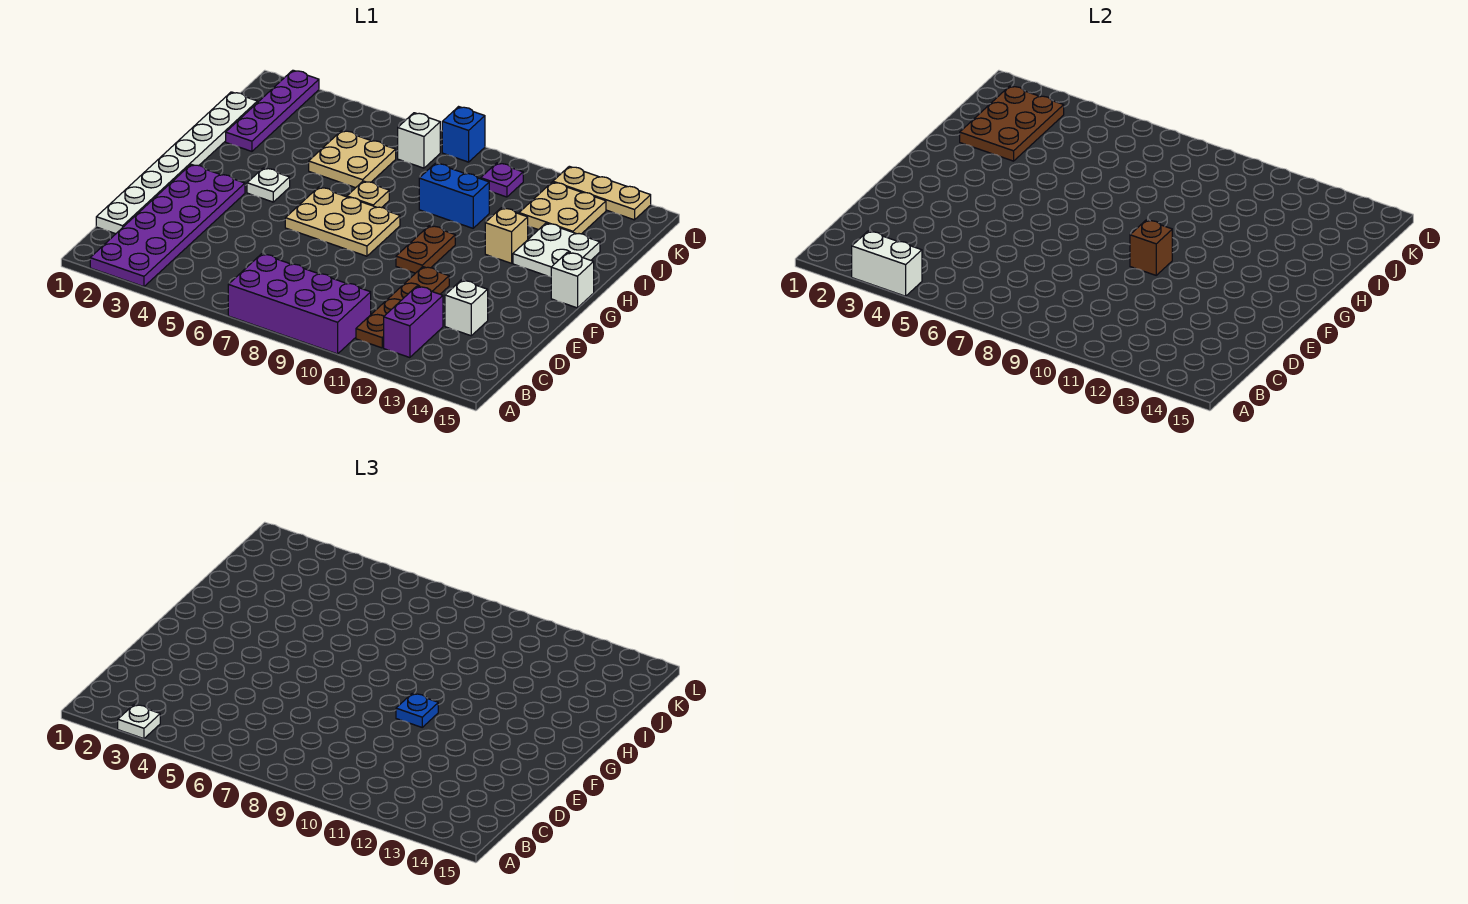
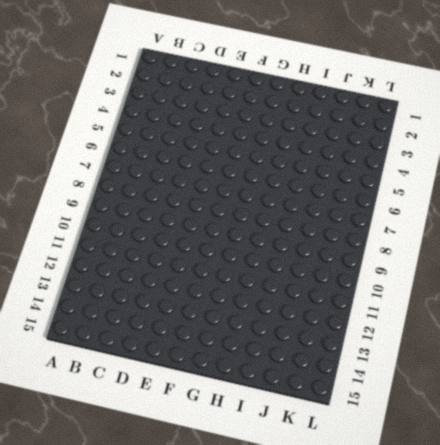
none -> purple 2x6 plate [90,164,245,287]
none -> purple 2x4 brick [228,254,371,354]
none -> brown 1x4 plate [356,267,449,348]

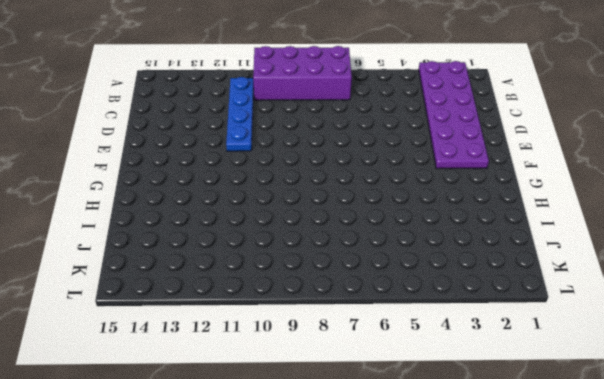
blue 1x4 plate [226,77,254,151] -> brown 1x4 plate [356,267,449,348]
none -> purple 1x2 brick [384,286,443,358]
none -> white 1x8 plate [96,92,257,234]
none -> white 1x1 brick [445,280,488,336]

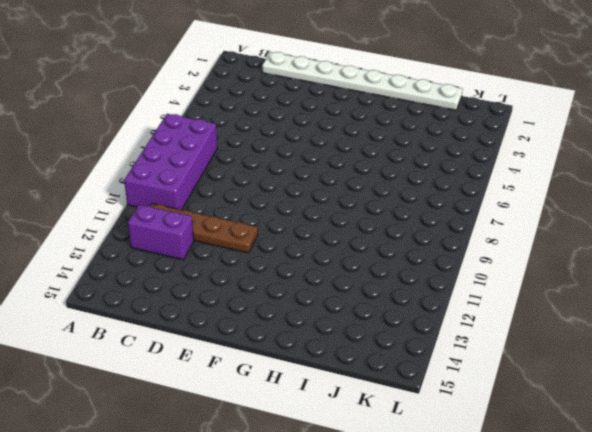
none -> purple 2x6 plate [90,164,245,287]
none -> white 1x1 brick [445,280,488,336]
none -> tan 2x3 plate [285,187,400,256]

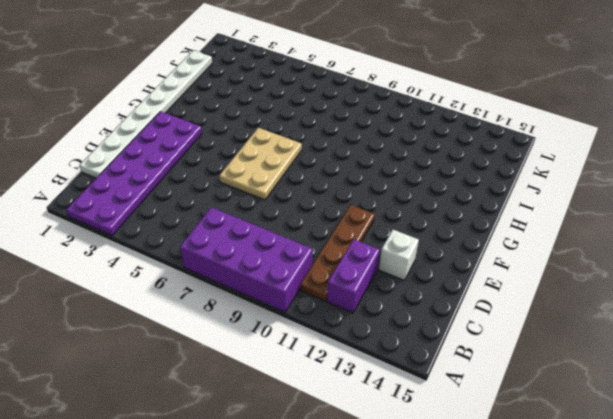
tan 2x3 plate [220,128,302,200] -> tan 2x3 plate turned to [285,187,400,256]
none -> brown 1x2 plate [396,226,455,273]
none -> white 1x1 plate [247,168,290,202]
none -> white 1x1 brick [551,252,594,308]

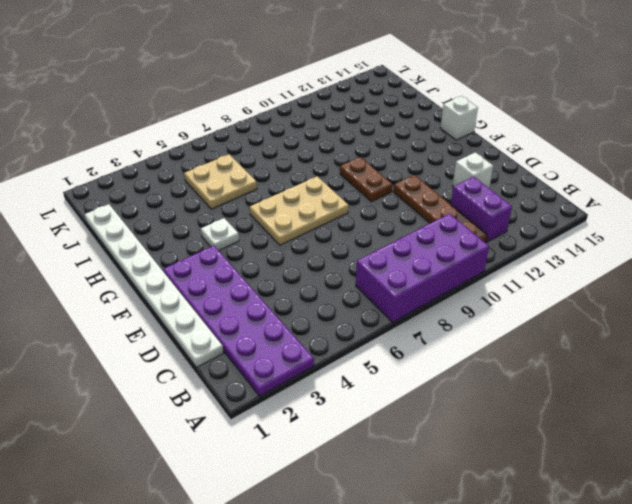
none -> tan 1x1 plate [347,181,389,208]
none -> tan 1x1 brick [485,208,528,263]
none -> white 2x2 plate [513,223,600,277]

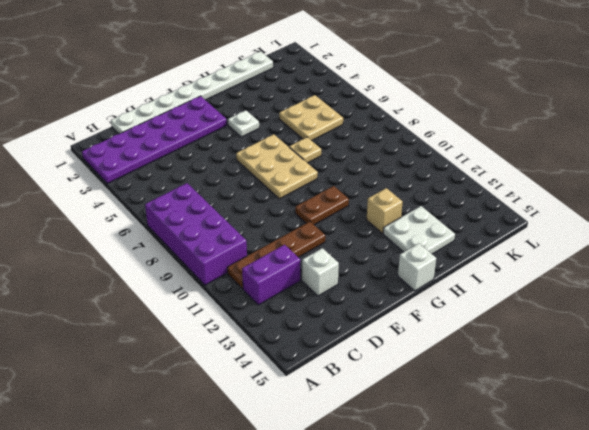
none -> purple 1x4 plate [226,70,319,151]
none -> blue 1x2 brick [419,163,489,228]
none -> tan 2x2 plate [519,182,606,234]

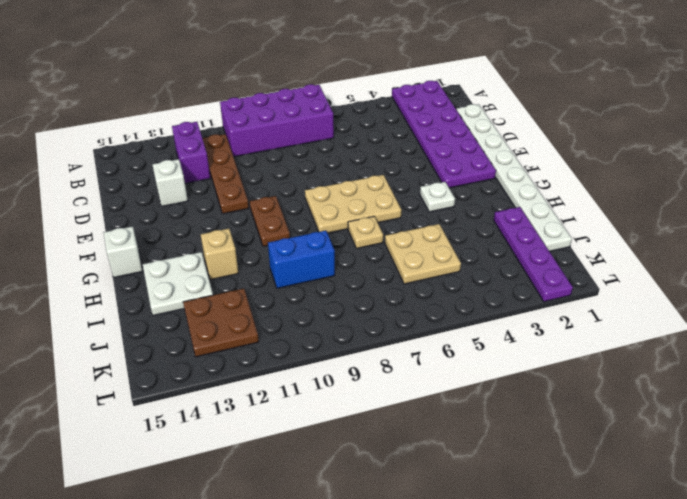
brown 2x2 plate [183,289,259,357] -> tan 2x2 plate [519,182,606,234]
none -> white 1x1 brick [398,113,440,168]
none -> purple 1x1 plate [481,163,523,197]
none -> blue 1x1 brick [442,107,485,162]

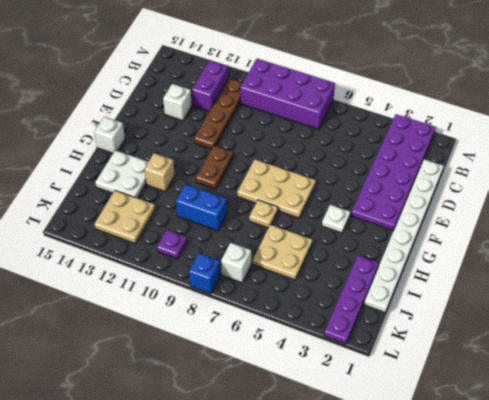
none -> tan 1x3 plate [553,166,651,220]
none -> white 1x2 brick [852,231,922,296]
none -> brown 1x1 brick [1130,220,1172,275]

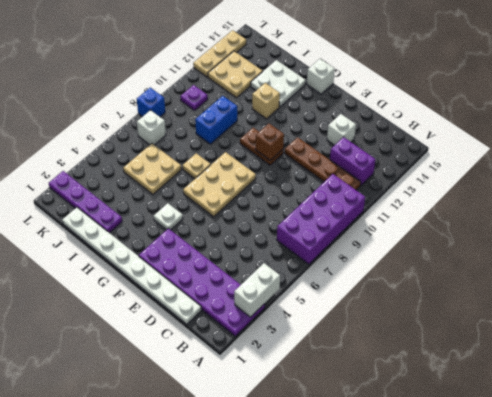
none -> brown 2x3 plate [960,86,1064,161]
none -> white 1x1 plate [118,705,160,739]
none -> blue 1x1 plate [396,693,438,727]

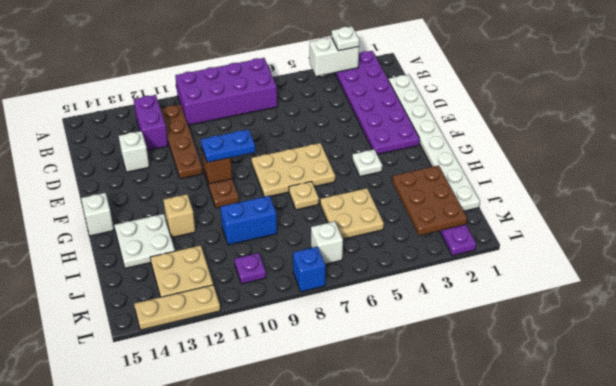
blue 1x2 plate [201,129,255,162] -> blue 1x1 plate [396,693,438,727]

